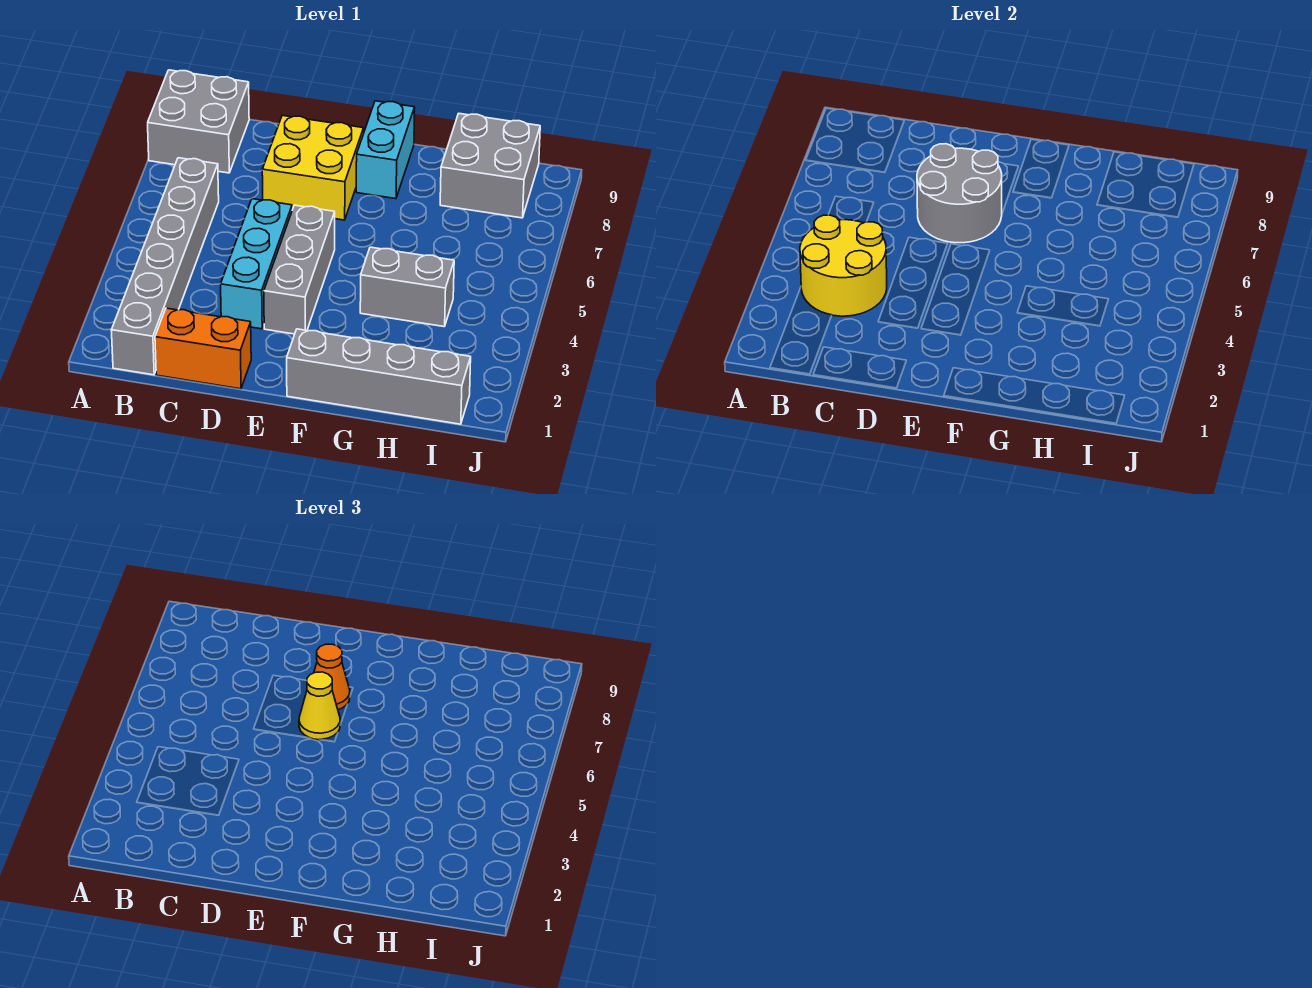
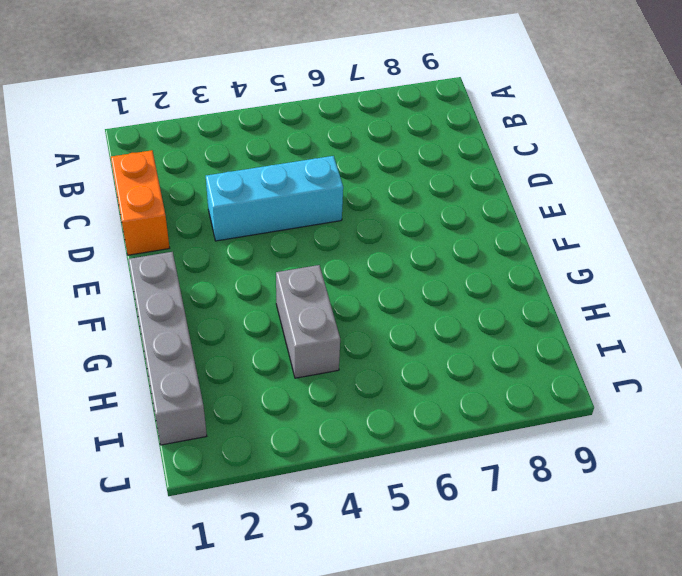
none -> grey 2x2 brick [148,70,249,173]
none -> grey 1x6 brick [111,158,219,375]
none -> yellow 2x2 brick [262,115,364,220]

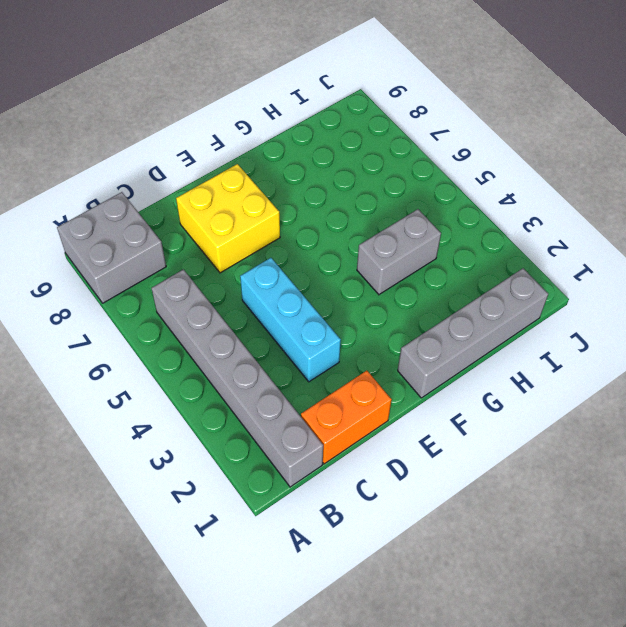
none -> grey 1x3 brick [264,205,335,334]
none -> cyan 1x2 brick [356,101,415,199]
none -> grey 2x2 brick [440,114,540,218]

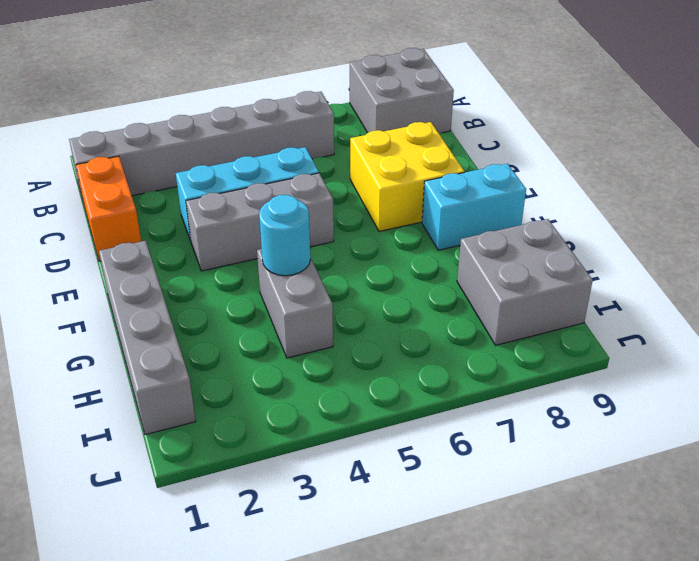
cyan 1x1 round brick [259,195,310,276] -> none
none -> yellow 2x2 round brick [800,215,887,316]
none -> grey 2x2 round brick [917,144,1002,243]
none -> yellow 1x1 cone [299,672,340,740]

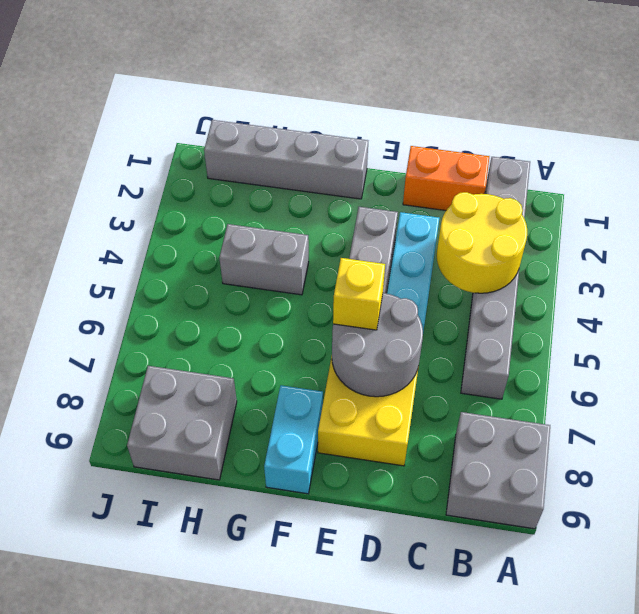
yellow 1x1 brick [333,258,385,330] -> yellow 1x1 cone [299,672,340,740]
none -> orange 1x1 cone [314,644,350,710]

